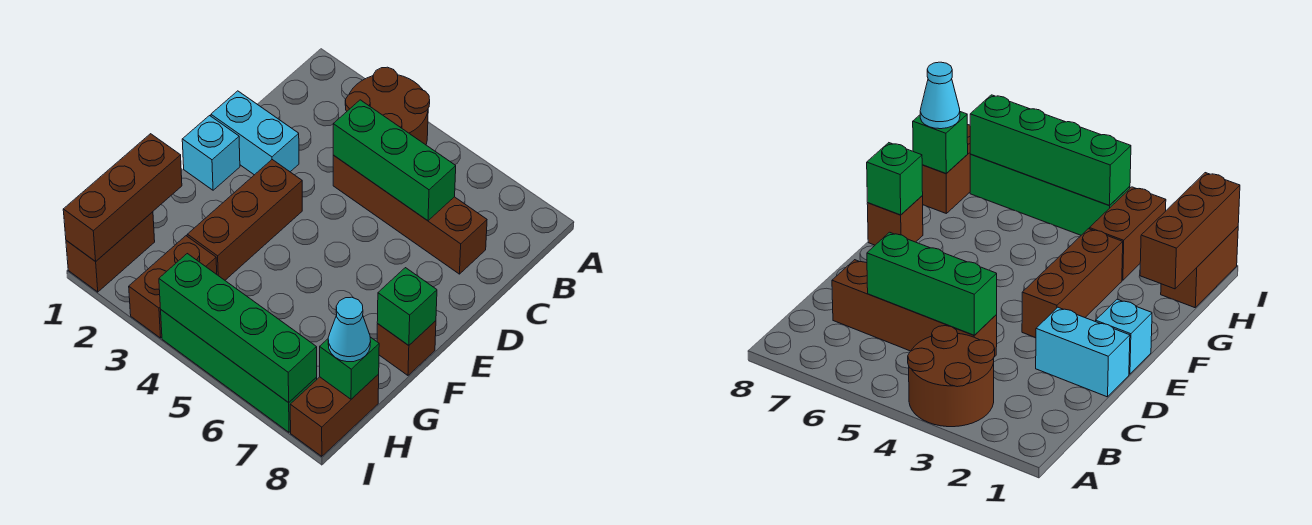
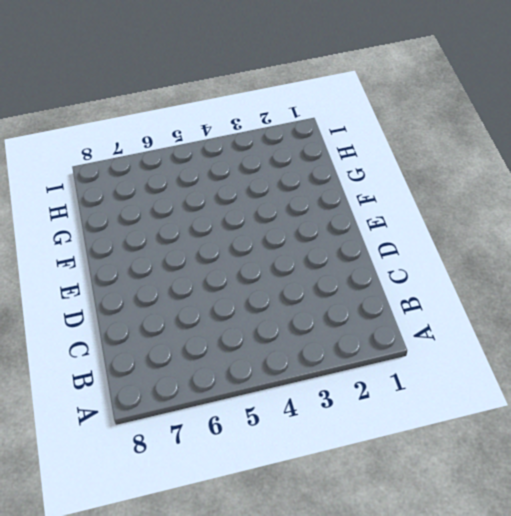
none -> brown 2x2 round brick [345,67,430,145]
none -> brown 1x4 brick [333,155,487,274]
none -> cyan 1x2 brick [211,91,299,175]

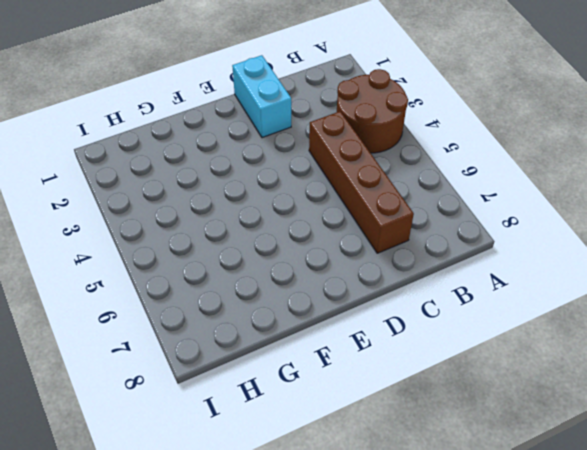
none -> cyan 1x1 brick [182,116,240,190]
none -> brown 1x3 brick [187,160,302,280]
none -> brown 1x1 brick [377,321,436,375]

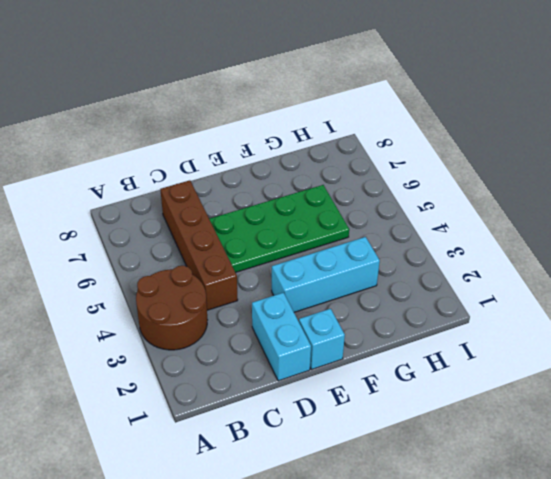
green 2x4 plate [209,185,349,272] -> none
cyan 1x3 brick [272,237,380,312] -> brown 1x3 brick [187,160,302,280]
none -> brown 1x1 brick [377,321,436,375]
none -> brown 1x2 brick [66,212,155,292]
none -> brown 1x2 brick [129,236,217,338]

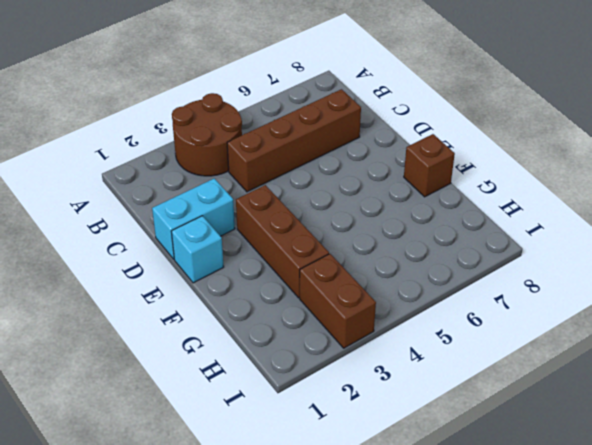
none -> brown 1x2 brick [66,212,155,292]
none -> brown 1x2 brick [290,374,379,456]
none -> green 1x4 brick [161,310,317,432]

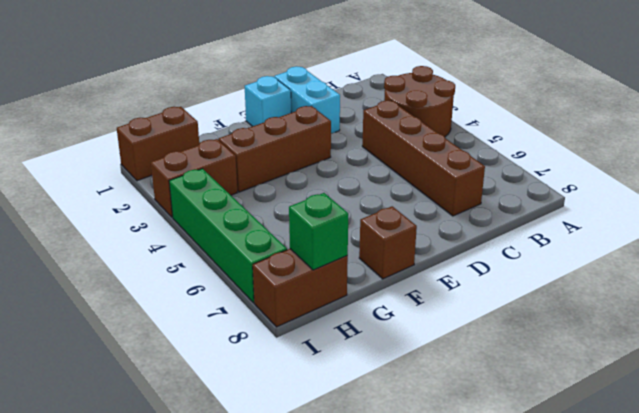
none -> green 1x3 brick [333,100,456,221]
none -> green 1x1 brick [377,268,437,345]
none -> brown 1x3 brick [63,134,182,262]

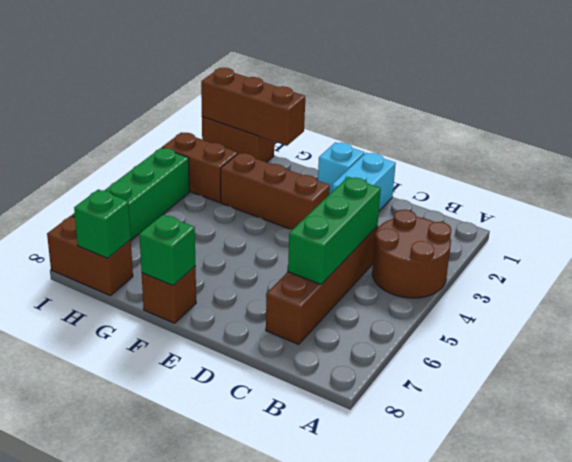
none -> green 1x4 brick [159,254,317,403]
none -> cyan 1x1 cone [328,297,371,362]

